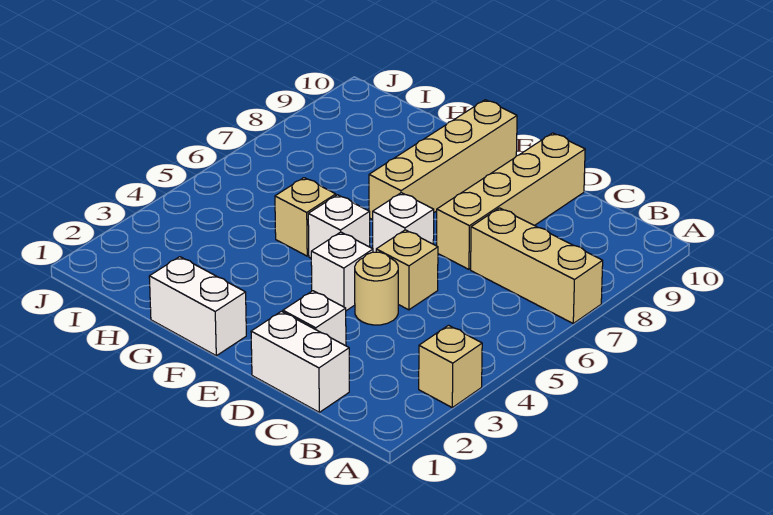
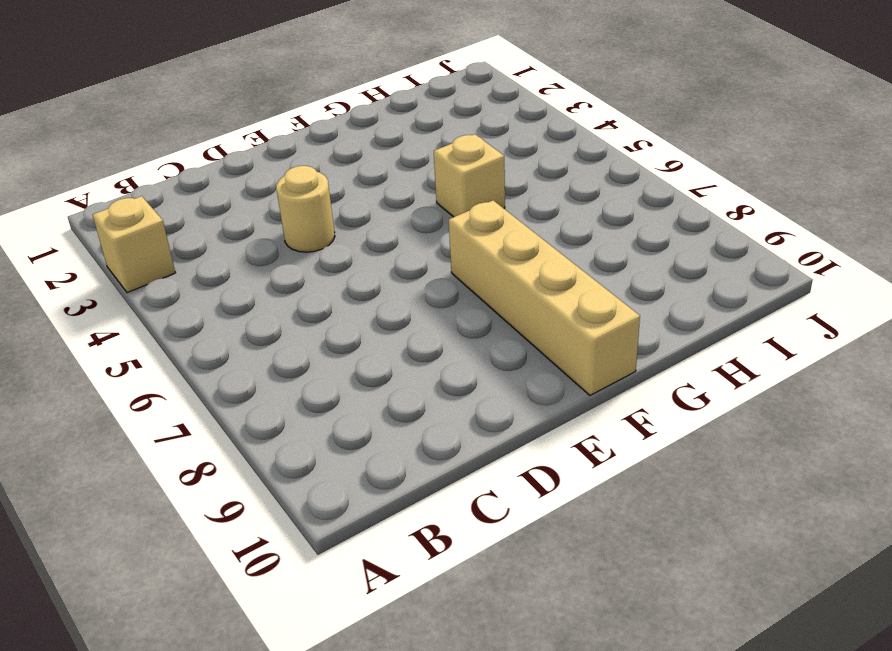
none -> tan 1x3 brick [471,208,603,323]
none -> white 1x2 brick [251,311,349,412]
none -> white 1x1 brick [283,291,346,346]

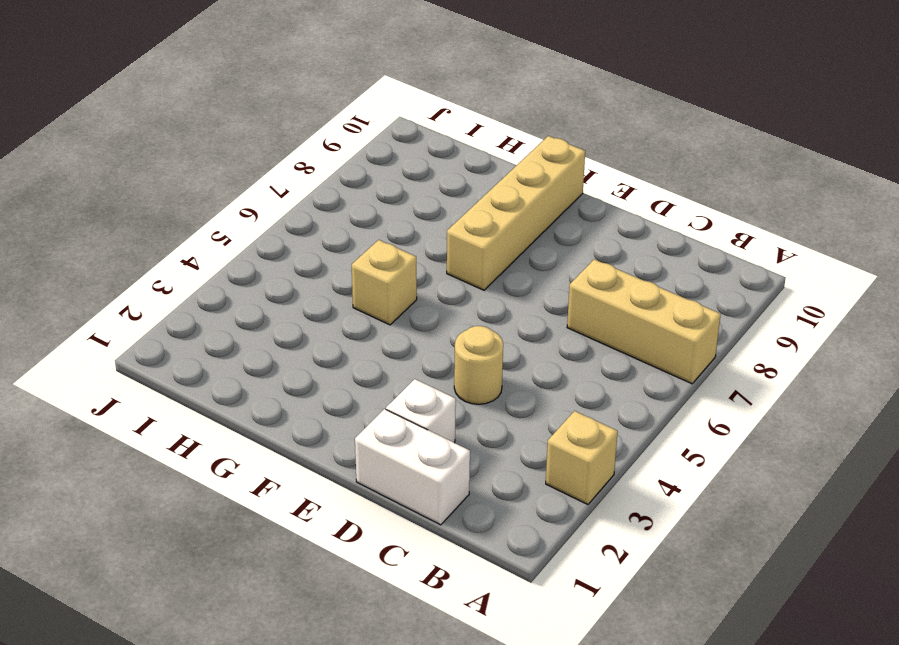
none -> tan 1x1 brick [376,230,438,310]
none -> tan 1x4 brick [437,133,585,269]
none -> white 1x1 brick [311,232,373,311]

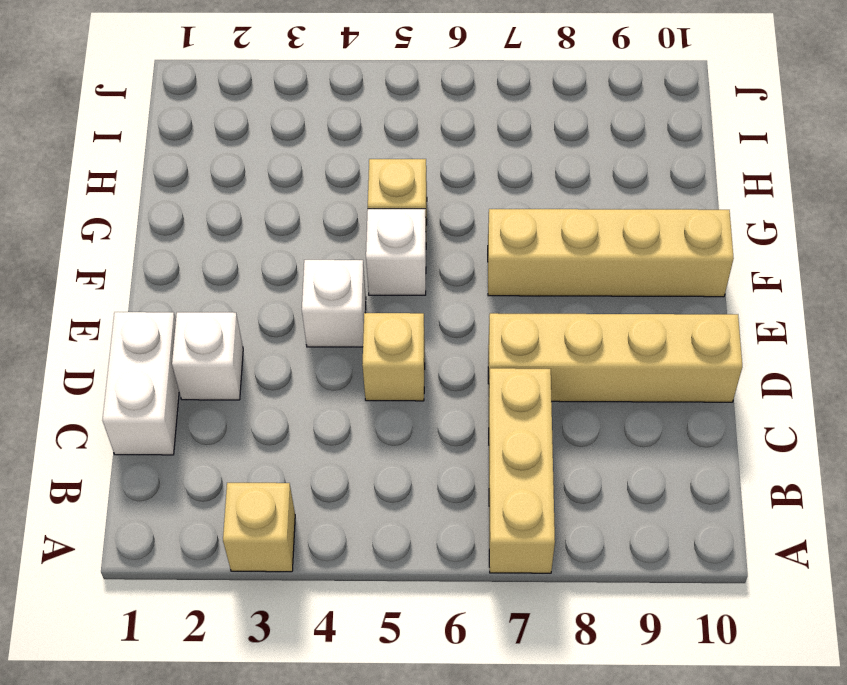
none -> tan 1x1 round brick [355,252,398,325]
none -> white 1x1 brick [373,193,434,252]
none -> white 1x2 brick [149,257,246,356]

